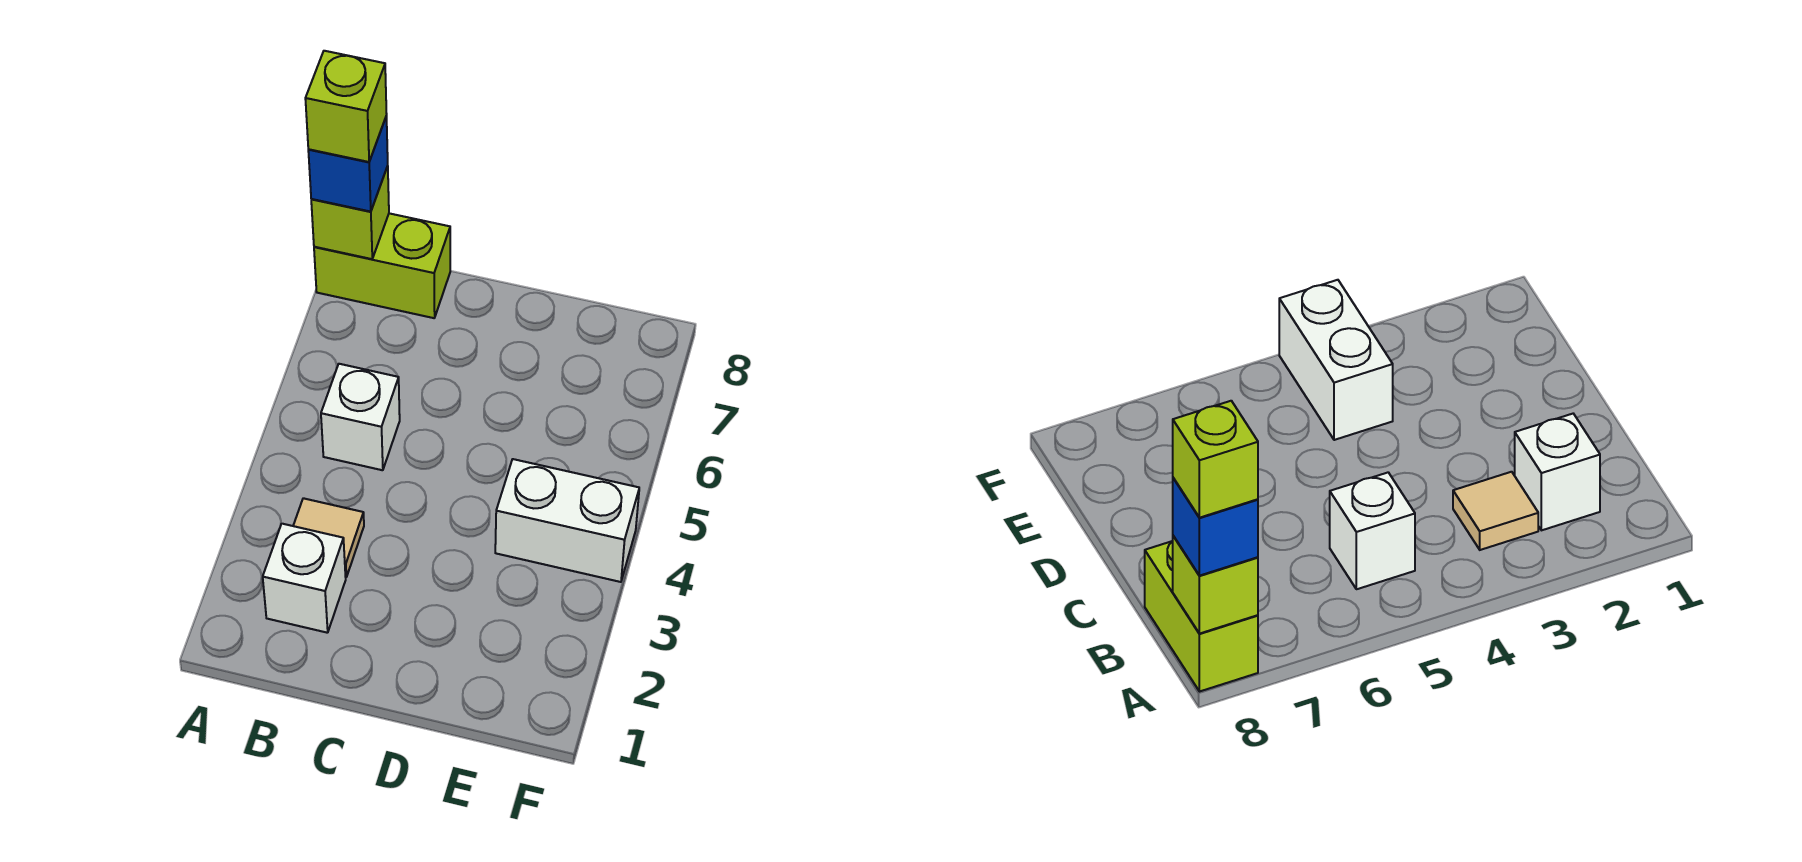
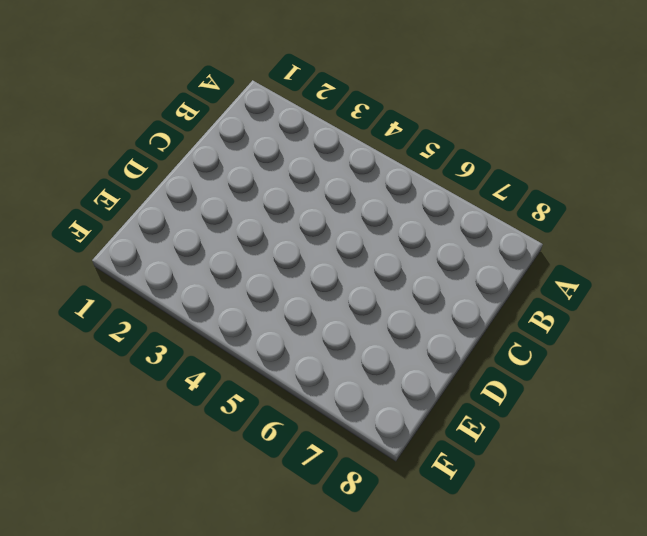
none -> lime 1x2 brick [314,213,450,318]
none -> white 1x1 brick [263,524,346,633]

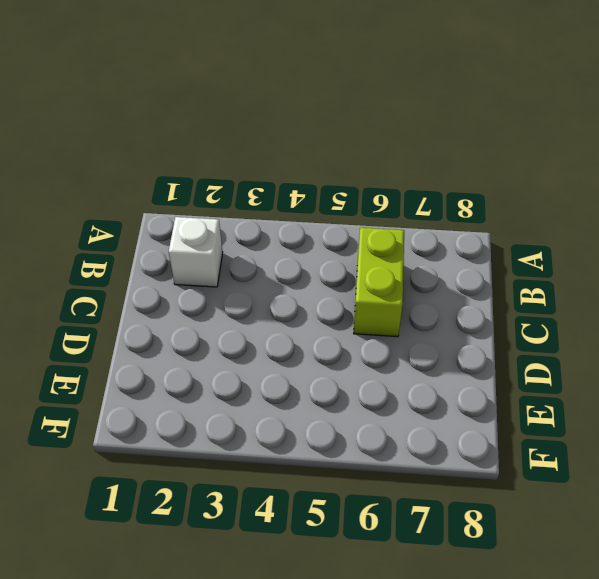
lime 1x2 brick [354,228,404,337] -> lime 1x2 brick moved to [314,213,450,318]
none -> tan 1x1 tile [293,498,364,577]
none -> white 1x1 brick [321,364,400,470]

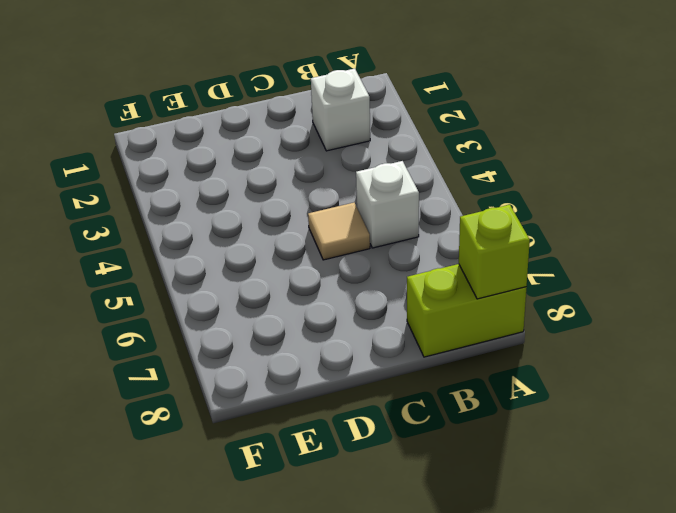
tan 1x1 tile [308,203,370,260] -> tan 1x1 tile moved to [293,498,364,577]
none -> white 1x2 brick [495,459,639,582]
none -> blue 1x1 brick [308,116,388,212]

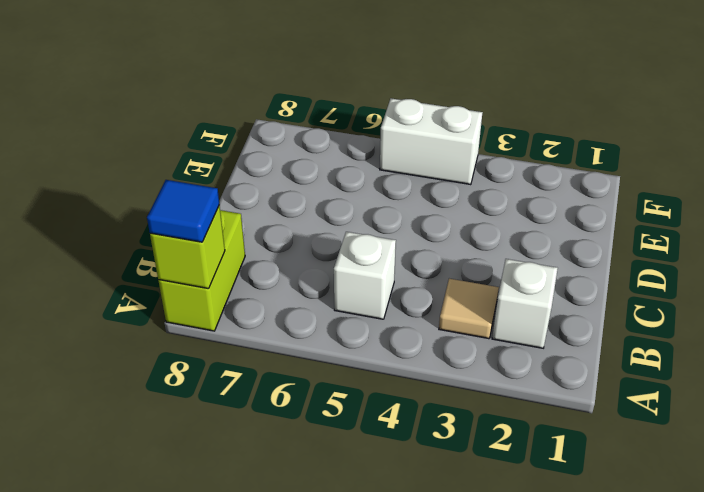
blue 1x1 tile [147,180,219,242] -> blue 1x1 brick [308,116,388,212]
white 1x2 brick [380,98,483,185] -> white 1x2 brick turned to [495,459,639,582]
none -> lime 1x1 brick [305,51,387,162]

